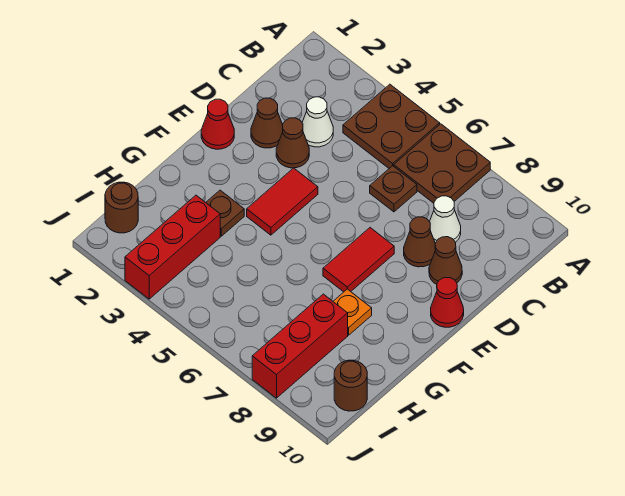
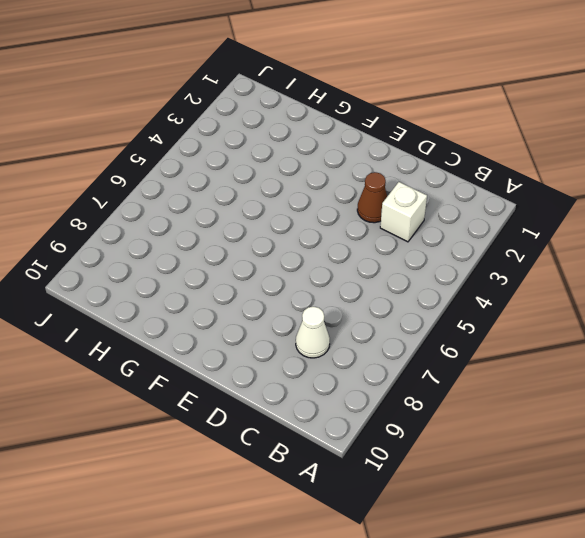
white 1x1 brick [380,182,427,242] -> white 1x1 cone [302,97,333,147]
none -> brown 2x2 plate [343,84,440,168]
none -> brown 2x2 plate [394,124,490,203]
none -> brown 1x1 plate [370,166,417,212]

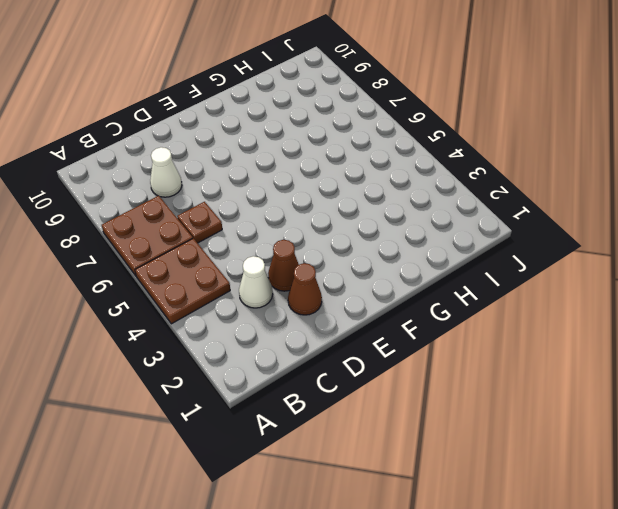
none -> brown 1x1 cone [404,217,436,267]
none -> brown 1x1 cone [429,237,462,284]
none -> red 1x1 cone [201,99,234,149]

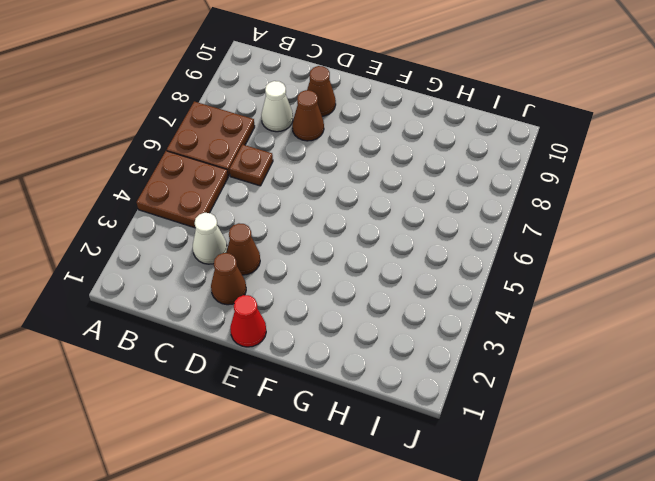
none -> red 1x2 tile [247,168,318,235]
none -> red 1x2 tile [323,228,394,292]
none -> red 1x1 cone [431,278,464,327]

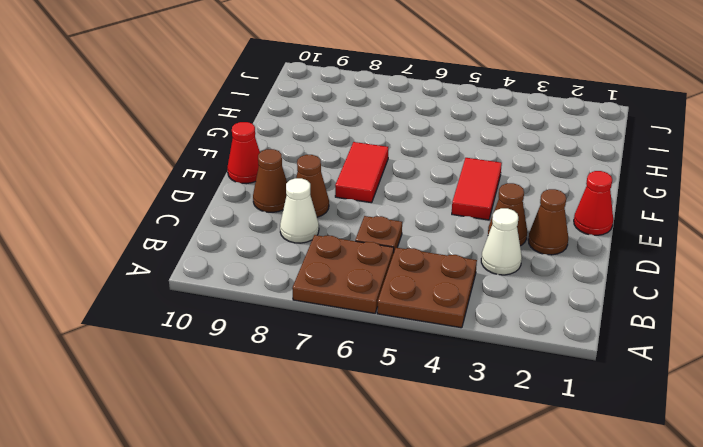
none -> brown 1x1 plate [206,190,244,236]
none -> orange 1x1 plate [333,289,372,335]
none -> red 1x3 brick [125,195,220,299]

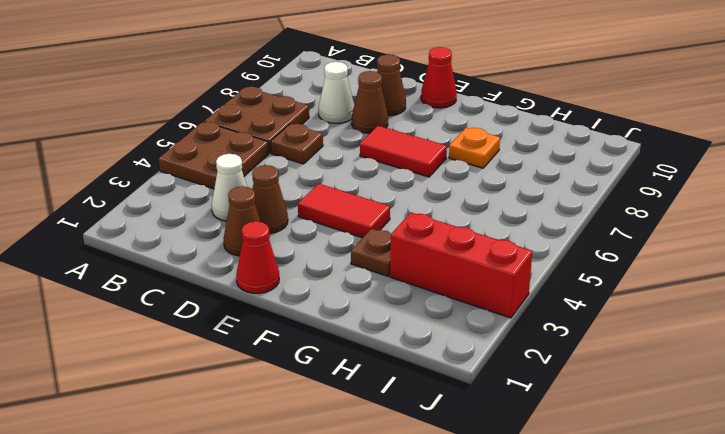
none -> red 1x3 brick [252,294,348,398]
none -> brown 1x1 round brick [105,182,138,233]
none -> brown 1x1 round brick [334,360,367,411]

